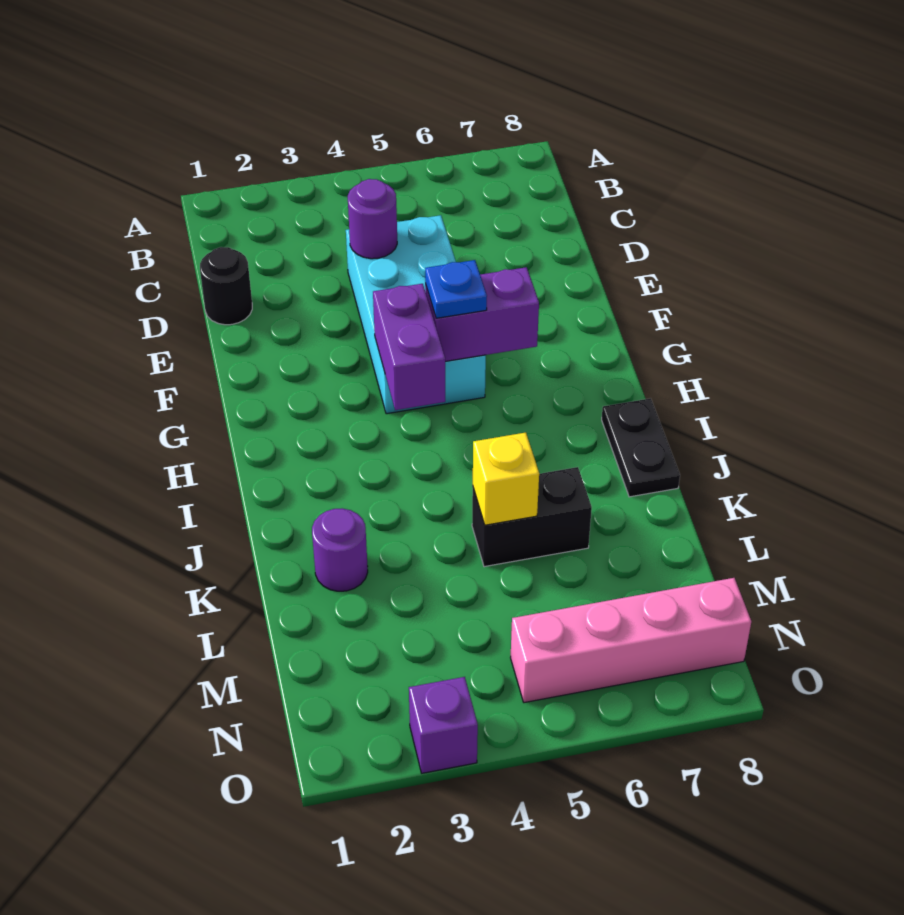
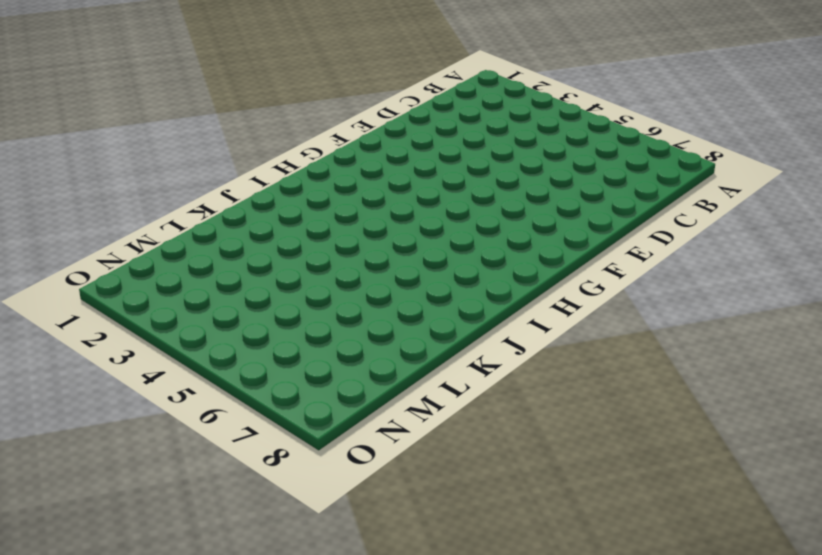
none -> black 1x1 round brick [200,247,252,325]
none -> cyan 2x4 brick [346,215,486,414]
none -> black 1x2 plate [602,398,680,497]

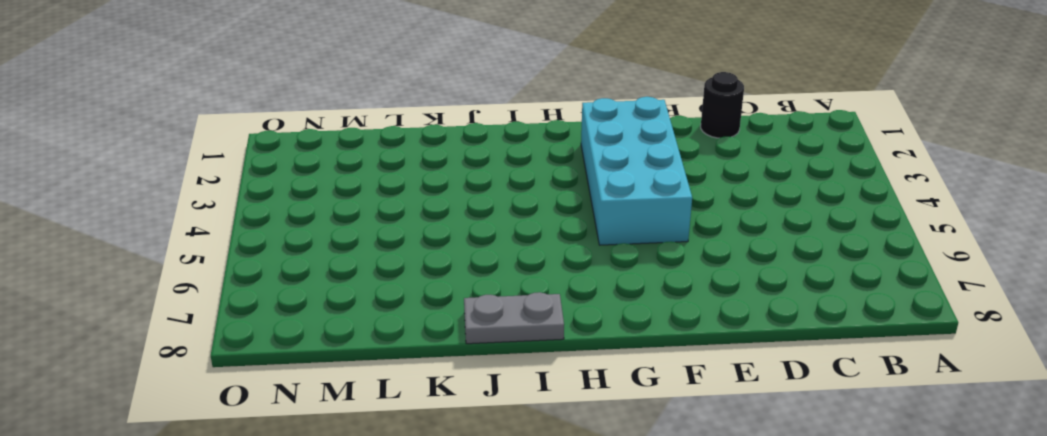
cyan 2x4 brick [581,97,692,245] -> cyan 2x4 brick turned to [346,215,486,414]
grey 1x2 plate [464,292,564,344] -> black 1x2 plate [602,398,680,497]
none -> purple 1x1 round brick [312,508,368,591]
none -> black 1x2 brick [472,467,592,567]
none -> pink 1x4 brick [511,578,751,703]

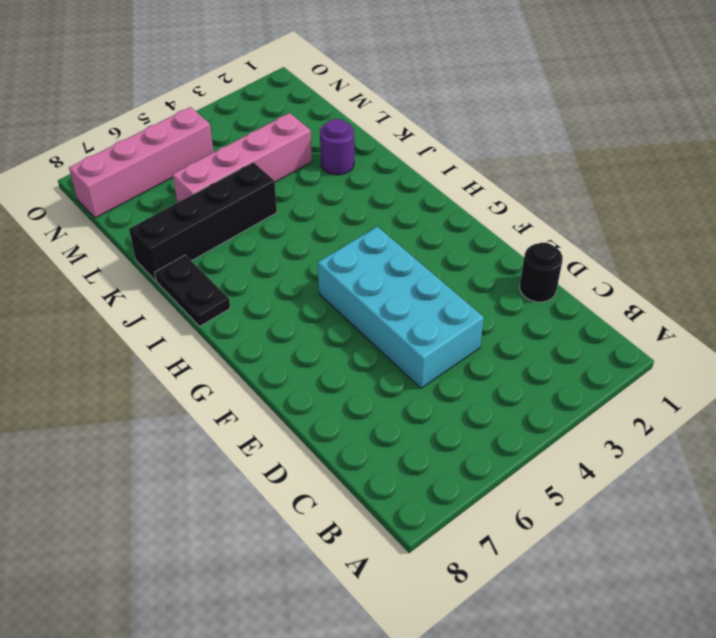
black 1x4 brick [129,162,277,281] -> black 1x2 brick [472,467,592,567]
pink 1x4 brick [172,113,312,203] -> none
none -> purple 1x1 brick [409,677,478,773]
none -> purple 1x1 round brick [348,179,397,259]
none -> purple 1x2 brick [373,284,445,410]

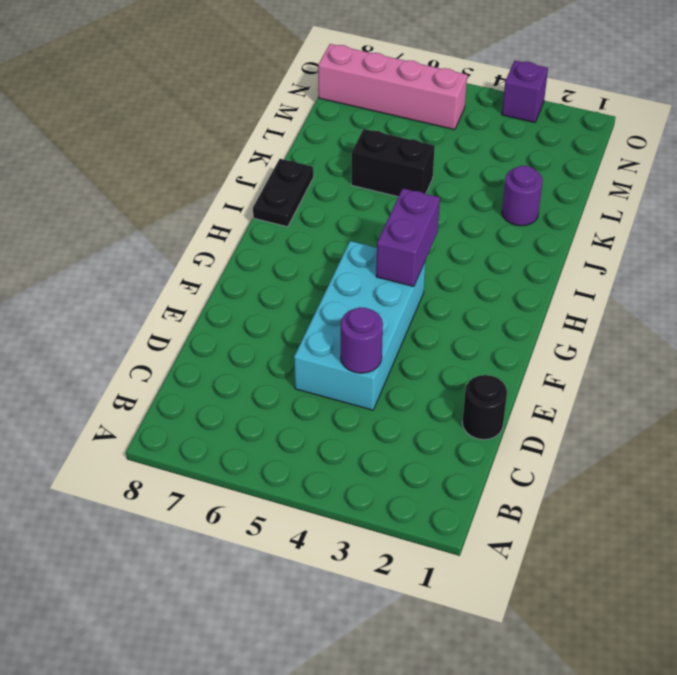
none -> purple 1x2 brick [425,267,539,361]
none -> yellow 1x1 brick [473,433,539,525]
none -> blue 1x1 plate [425,260,487,318]

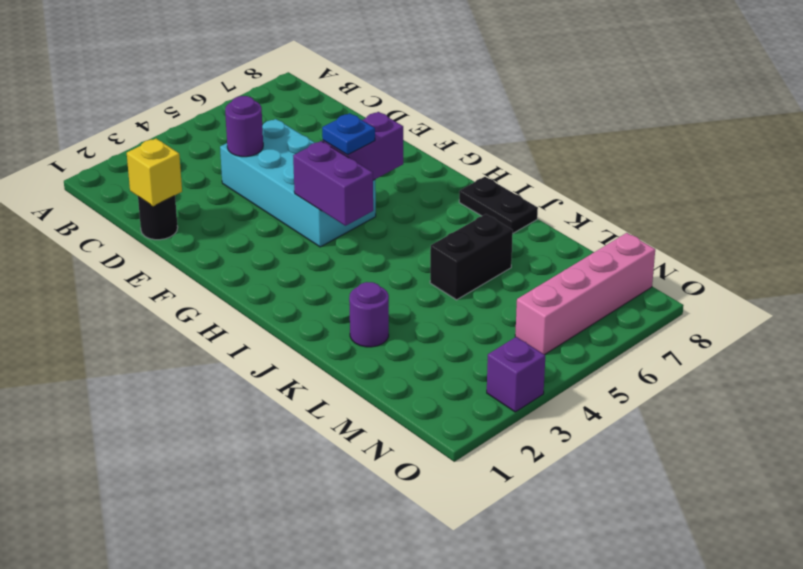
yellow 1x1 brick [127,139,182,206] -> yellow 1x1 brick moved to [473,433,539,525]

